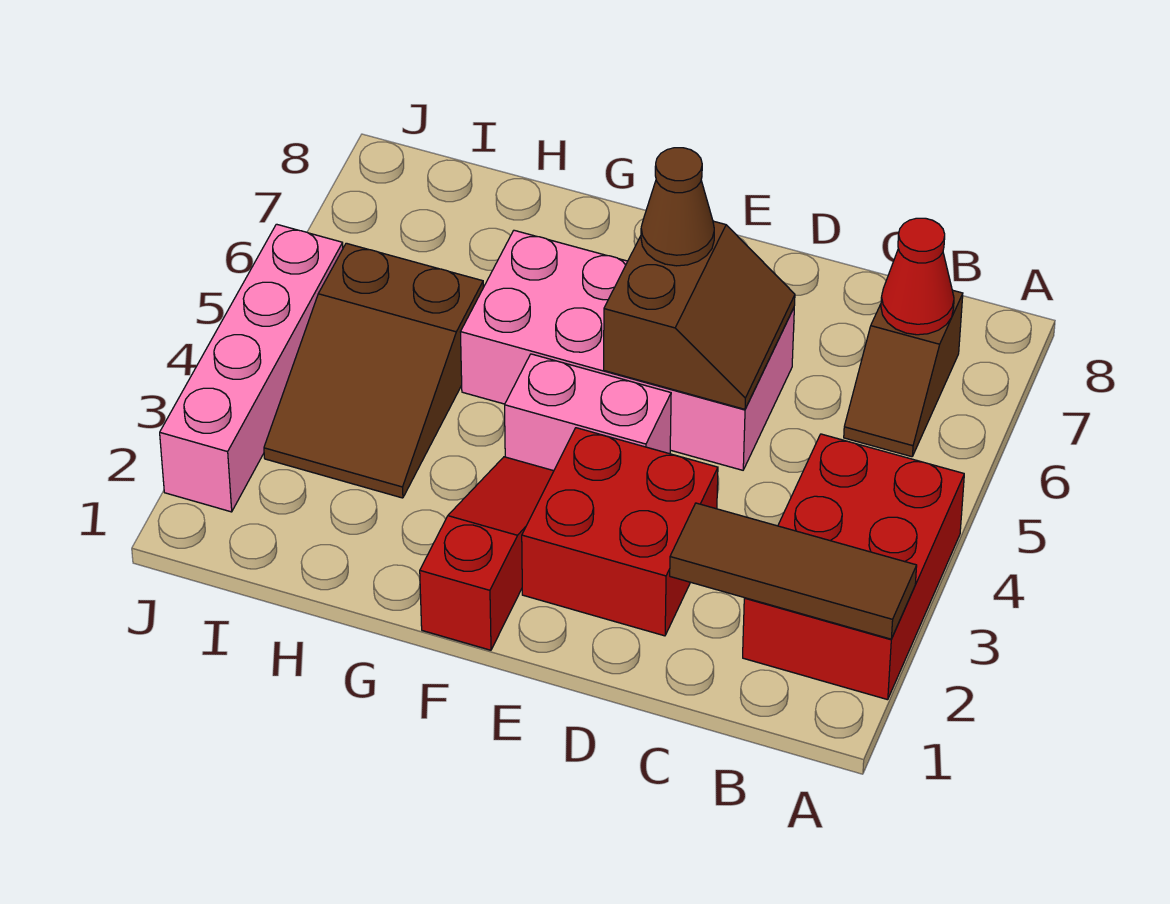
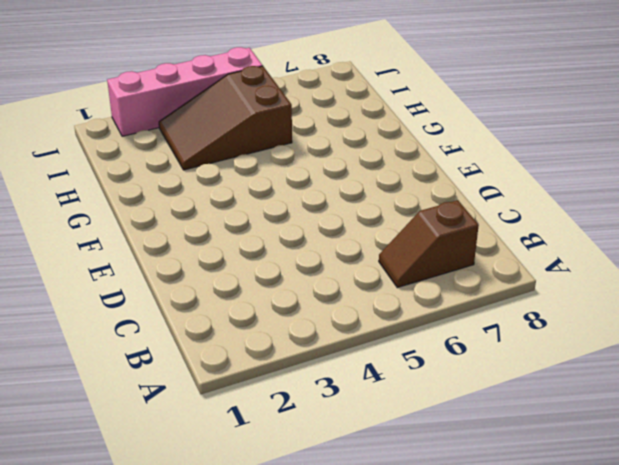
none -> red 2x3 brick [743,434,964,700]
none -> red 2x2 brick [522,428,718,636]
none -> pink 2x4 brick [461,230,794,470]

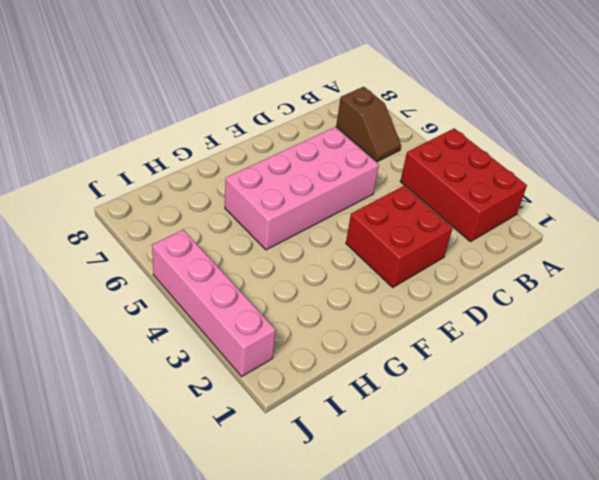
none -> pink 1x2 brick [505,354,671,471]
none -> red 1x3 slope [420,457,554,650]
none -> brown 2x3 slope [264,243,483,498]

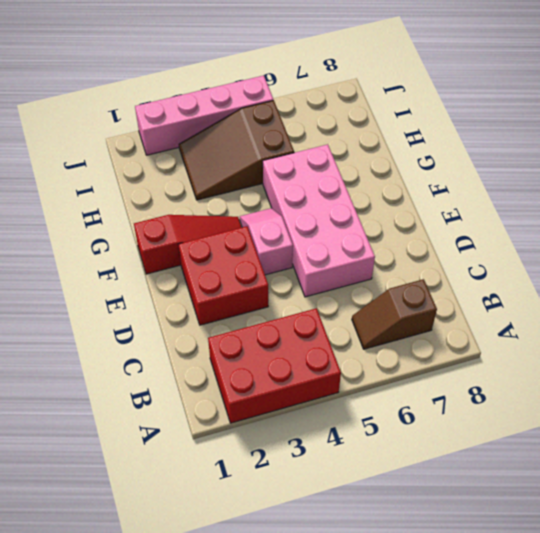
pink 1x2 slope [240,208,293,275] -> pink 1x2 brick [505,354,671,471]
none -> brown 1x3 tile [670,503,917,639]
none -> red 1x1 cone [881,218,954,335]
none -> brown 2x2 slope [604,221,795,409]

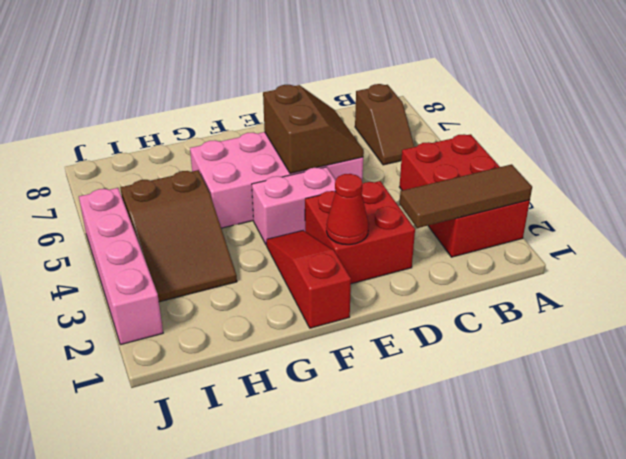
red 1x1 cone [326,174,369,245] -> red 1x1 cone moved to [881,218,954,335]
none -> brown 1x1 cone [641,148,714,266]

